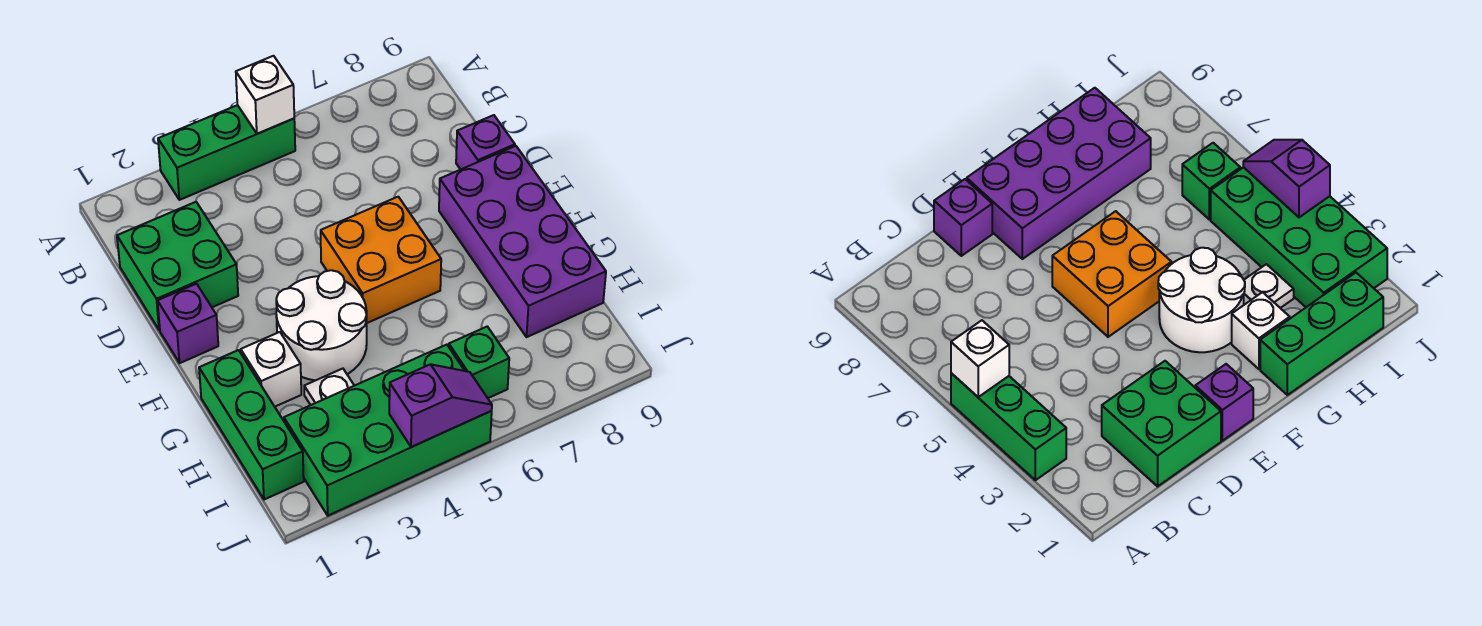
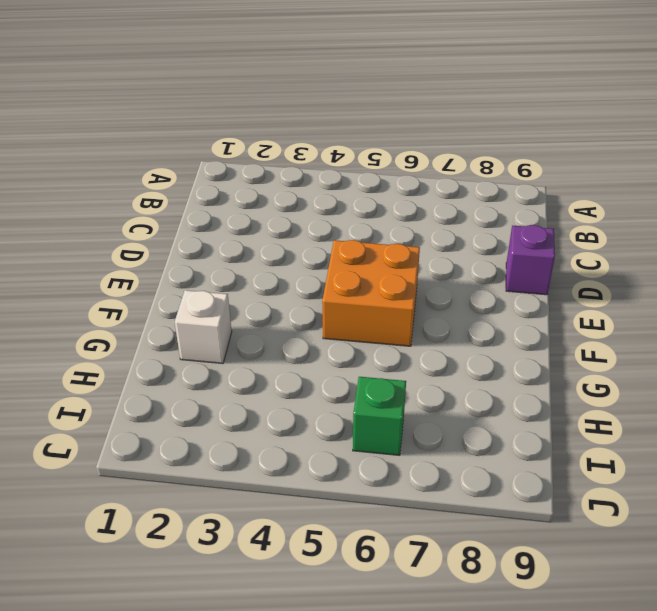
none -> green 1x3 brick [158,105,295,200]
none -> green 2x2 brick [117,202,238,330]
none -> purple 1x1 brick [158,284,218,363]

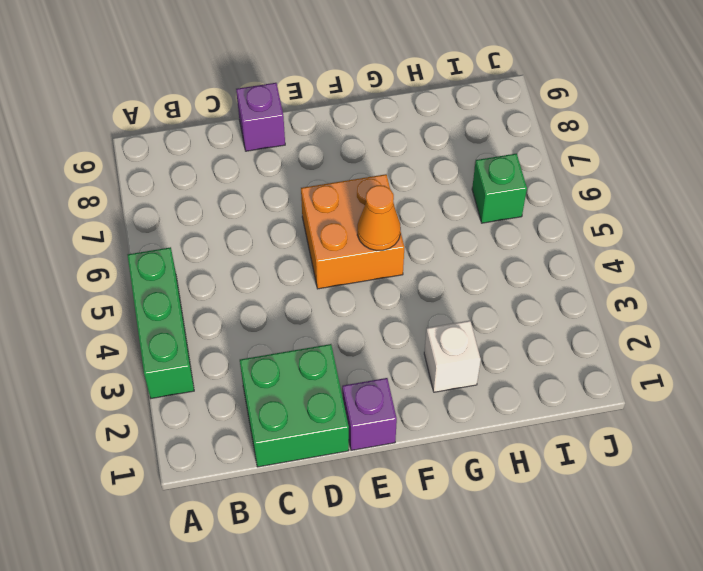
orange 1x1 cone [357,185,401,250] -> none
none -> purple 2x4 brick [439,146,606,337]
none -> white 2x2 round brick [276,270,367,380]
none -> green 1x3 brick [199,350,304,500]

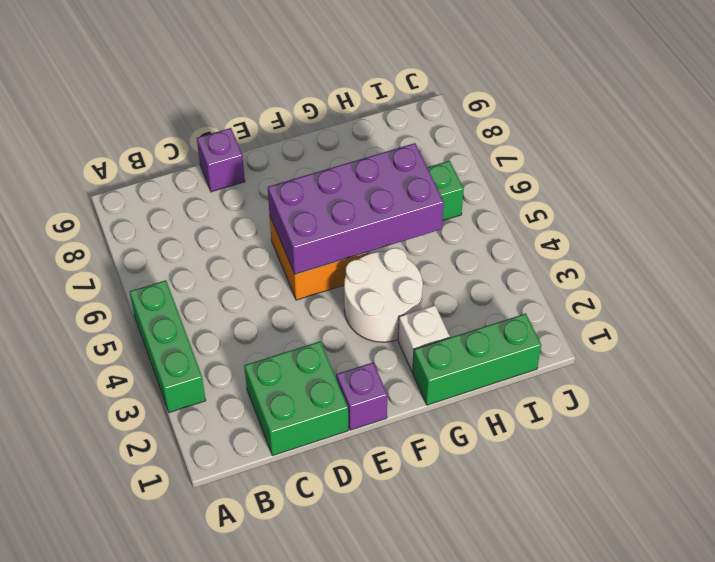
purple 2x4 brick [268,143,444,274] -> purple 2x4 brick moved to [439,146,606,337]
none -> white 1x1 plate [304,369,354,405]
none -> green 2x4 brick [284,345,492,516]
none -> white 1x1 brick [236,56,294,134]

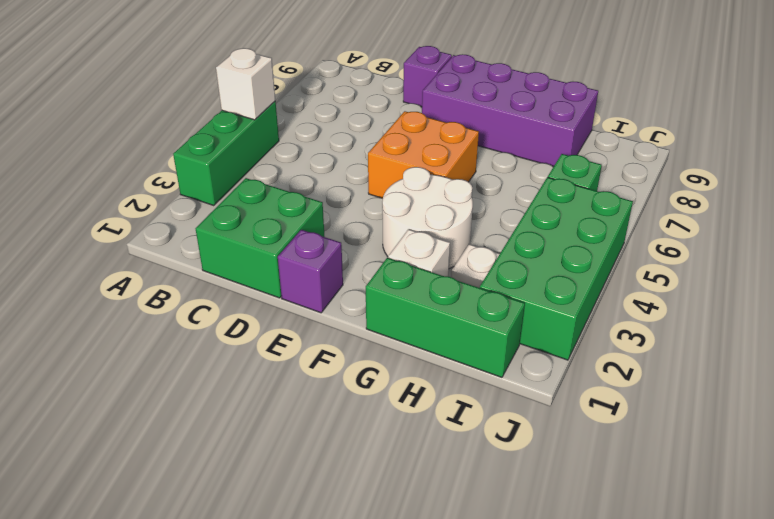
none -> purple 1x2 slope [389,364,492,447]

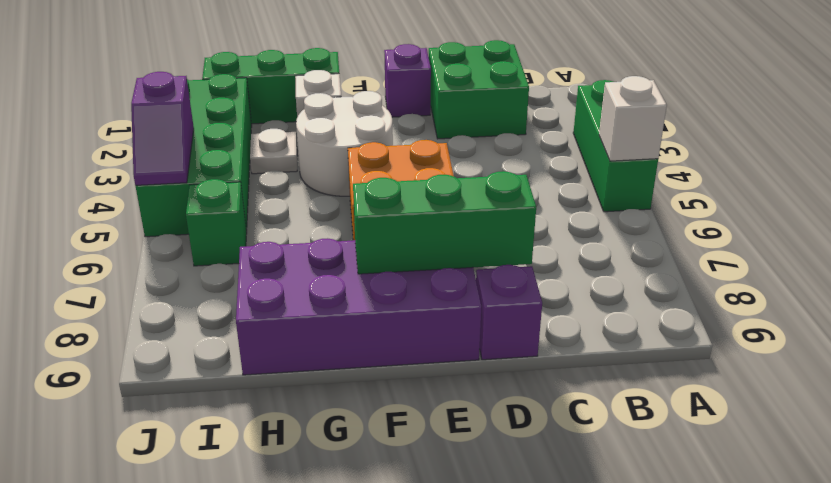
green 1x3 brick [353,171,536,274] -> none

